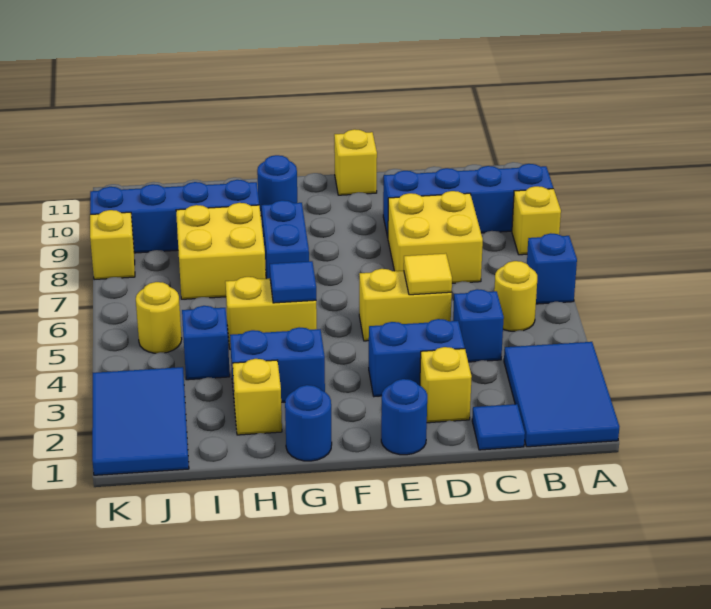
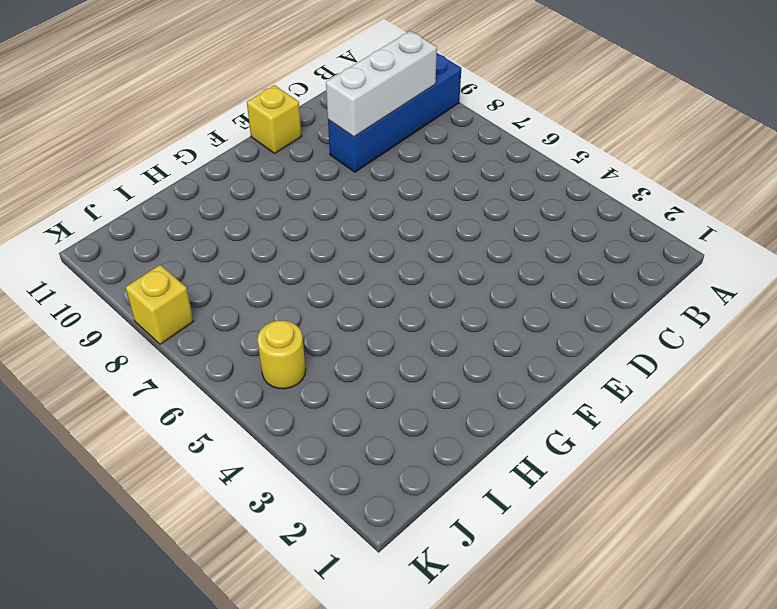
white 1x3 brick [326,31,437,137] -> none
none -> blue 2x3 tile [504,342,620,447]
none -> blue 1x1 brick [527,233,577,304]
none -> yellow 1x1 brick [512,186,561,255]

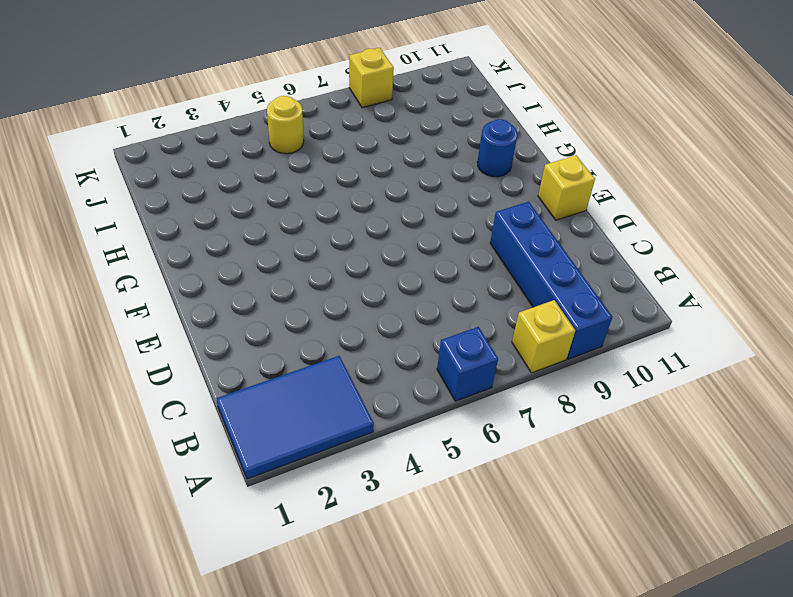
none -> yellow 1x1 round brick [494,261,537,331]
none -> blue 1x1 tile [472,404,525,450]
none -> blue 1x1 brick [453,289,504,362]

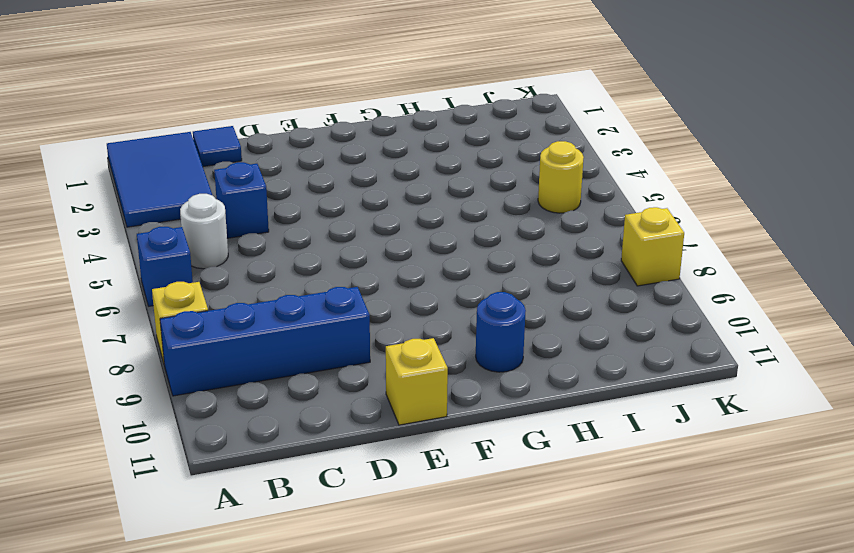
white 1x1 round brick [180,194,228,269] -> yellow 1x1 round brick [494,261,537,331]
none -> yellow 2x2 brick [388,191,483,283]
none -> yellow 1x1 brick [420,347,472,423]
none -> blue 1x2 brick [369,319,465,396]

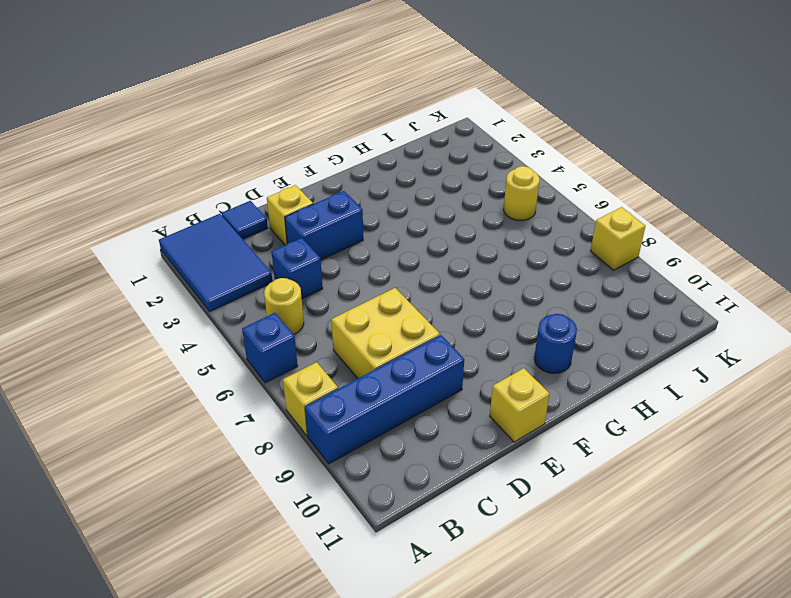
none -> yellow 1x2 brick [359,269,452,341]
none -> blue 1x1 round brick [381,379,427,455]
none -> blue 1x1 round brick [285,385,332,461]

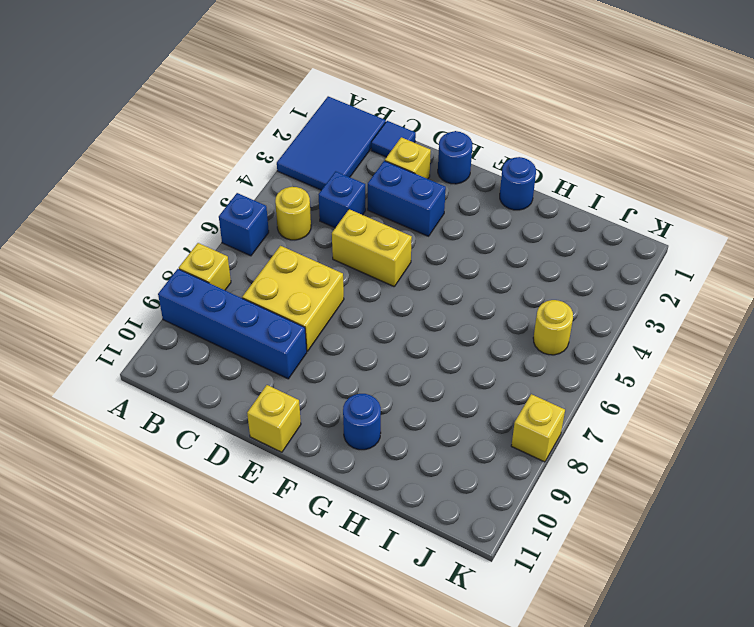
none -> blue 1x2 brick [230,327,325,402]
none -> yellow 1x2 brick [225,277,317,349]
none -> blue 1x2 brick [261,200,309,279]

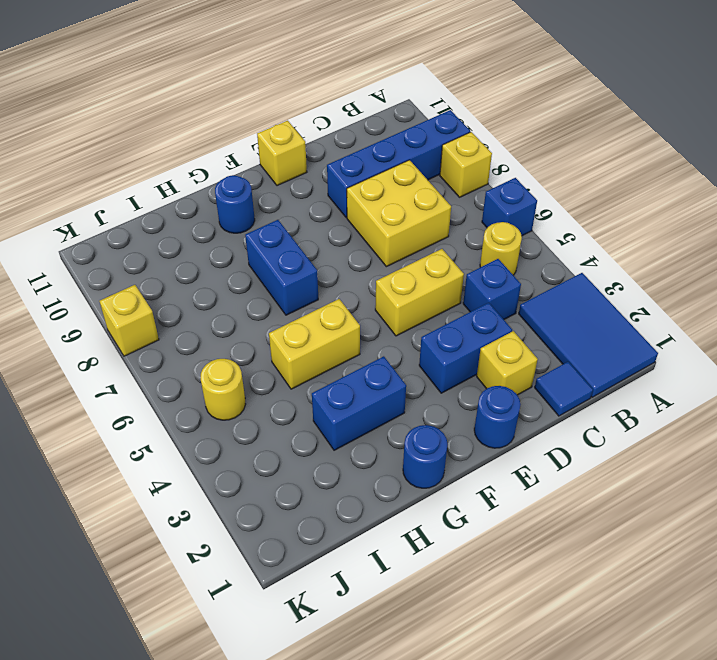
none -> yellow 1x1 brick [233,359,282,435]
none -> yellow 2x2 brick [176,203,266,299]
none -> blue 1x4 brick [90,180,259,253]

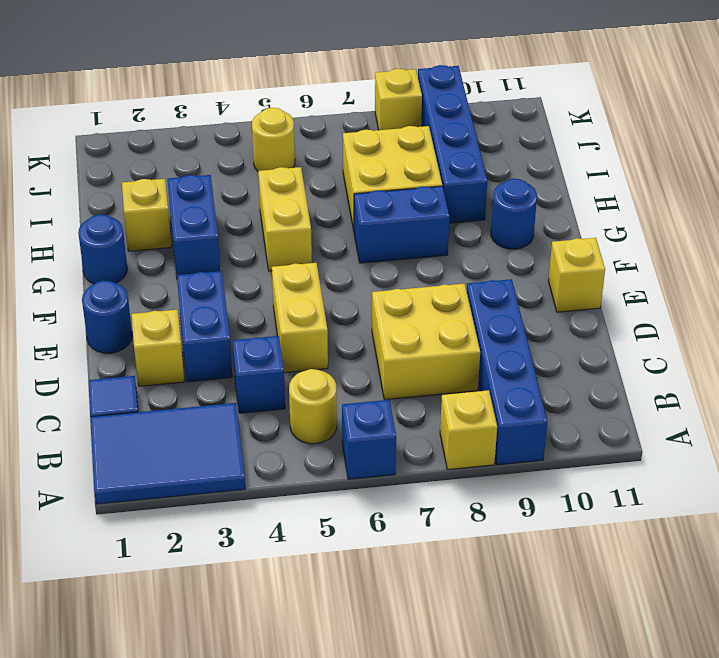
none -> blue 1x1 brick [182,306,230,380]
none -> blue 2x3 tile [92,367,189,475]
none -> yellow 1x1 tile [404,253,452,295]

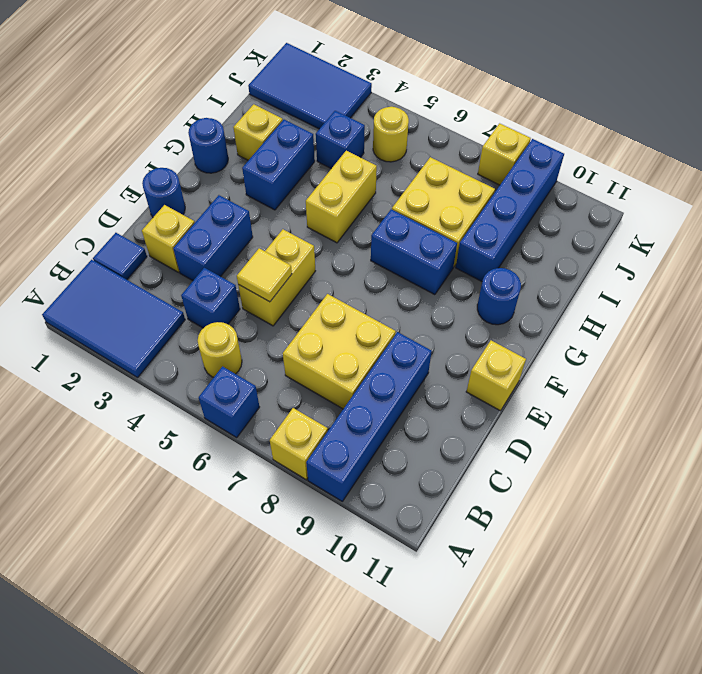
none -> blue 1x1 tile [270,261,316,303]

